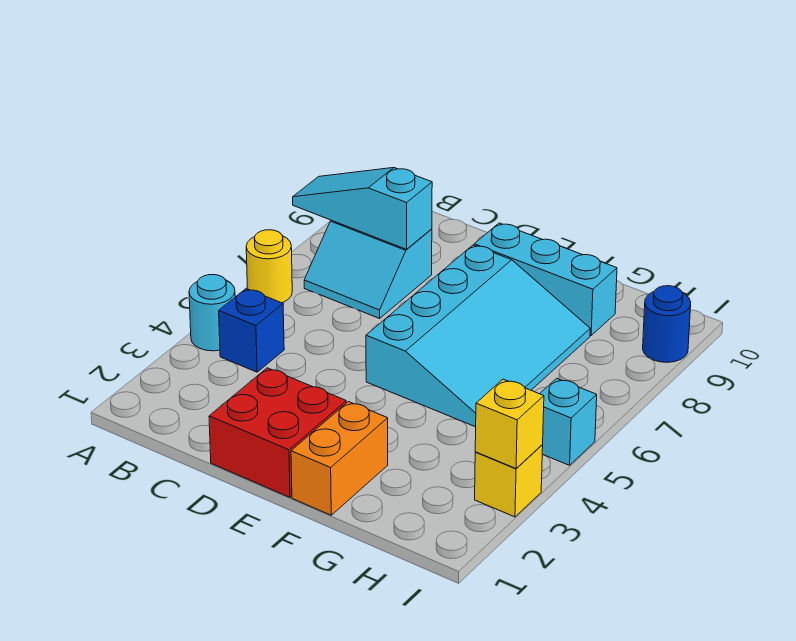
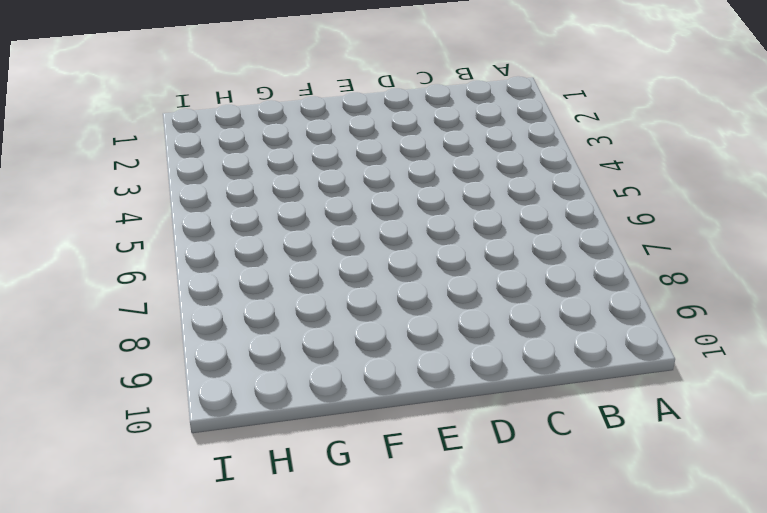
none -> cyan 1x1 round brick [189,275,235,351]
none -> yellow 1x1 round brick [246,230,292,303]
none -> blue 1x1 brick [219,289,284,372]

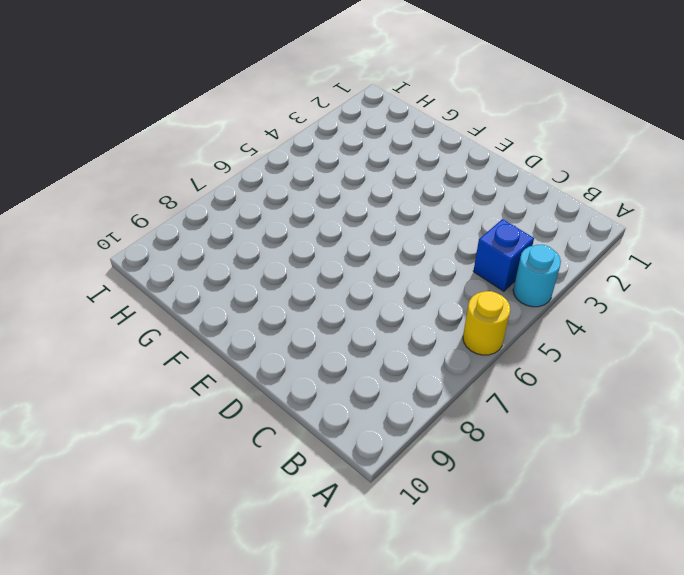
none -> cyan 2x2 slope [304,220,432,318]
none -> red 2x2 brick [209,368,346,497]
none -> cyan 3x4 slope [366,245,590,427]

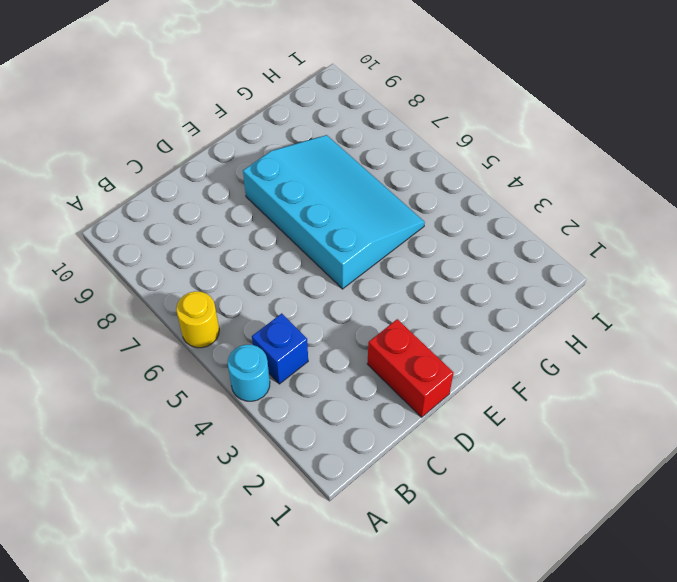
red 1x2 brick [367,319,453,417] -> red 2x2 brick [209,368,346,497]
none -> cyan 2x2 slope [304,220,432,318]
none -> cyan 1x3 brick [474,223,617,335]
none -> orange 1x2 brick [291,402,388,515]

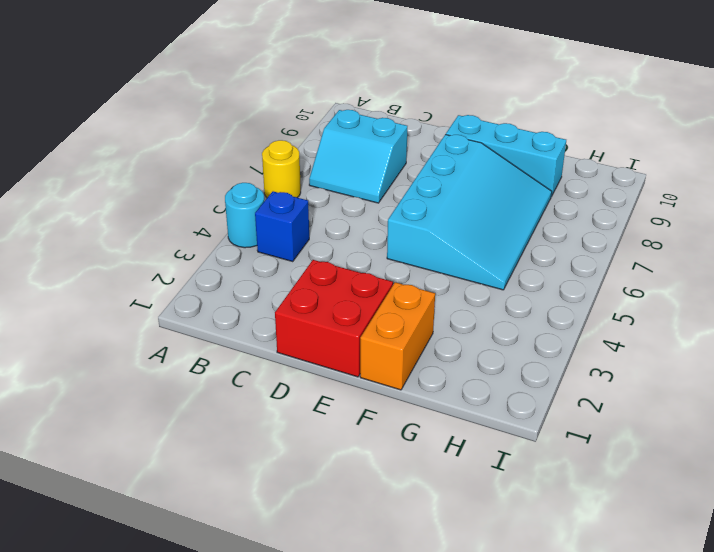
none -> yellow 1x1 brick [475,445,543,517]
none -> cyan 1x1 brick [540,378,597,465]
none -> blue 1x1 round brick [643,286,691,362]

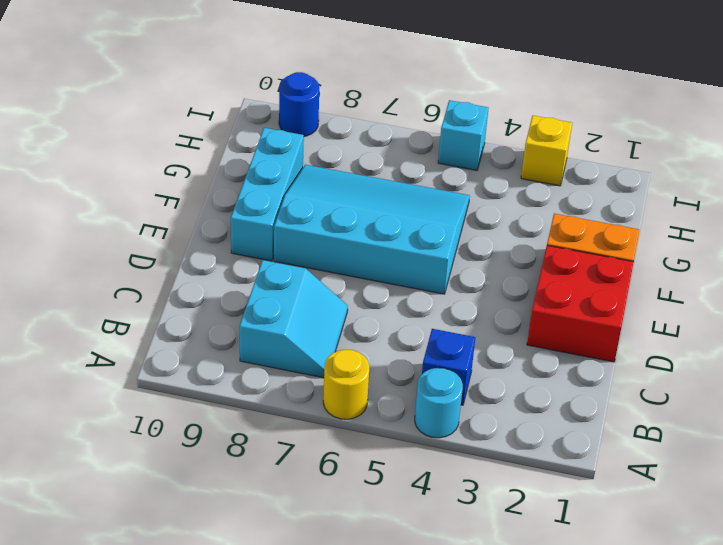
none -> cyan 1x3 slope [293,168,432,249]
none -> yellow 1x1 brick [475,379,544,468]

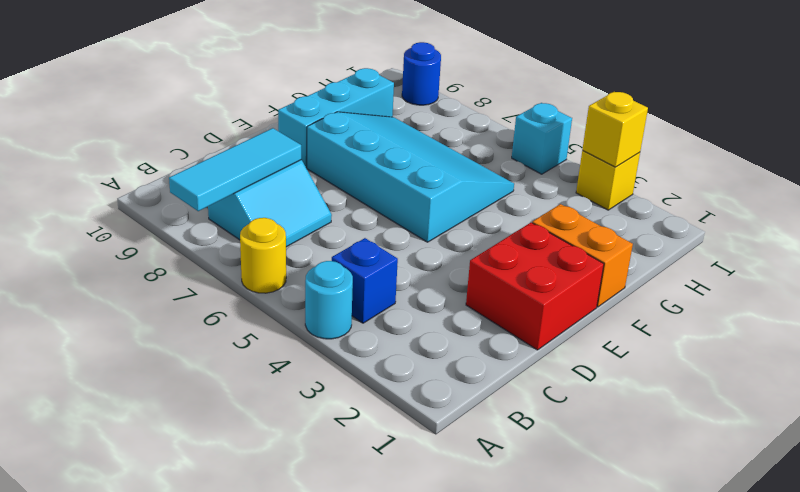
cyan 1x3 tile [169,128,301,211] -> cyan 1x3 slope [293,168,432,249]

